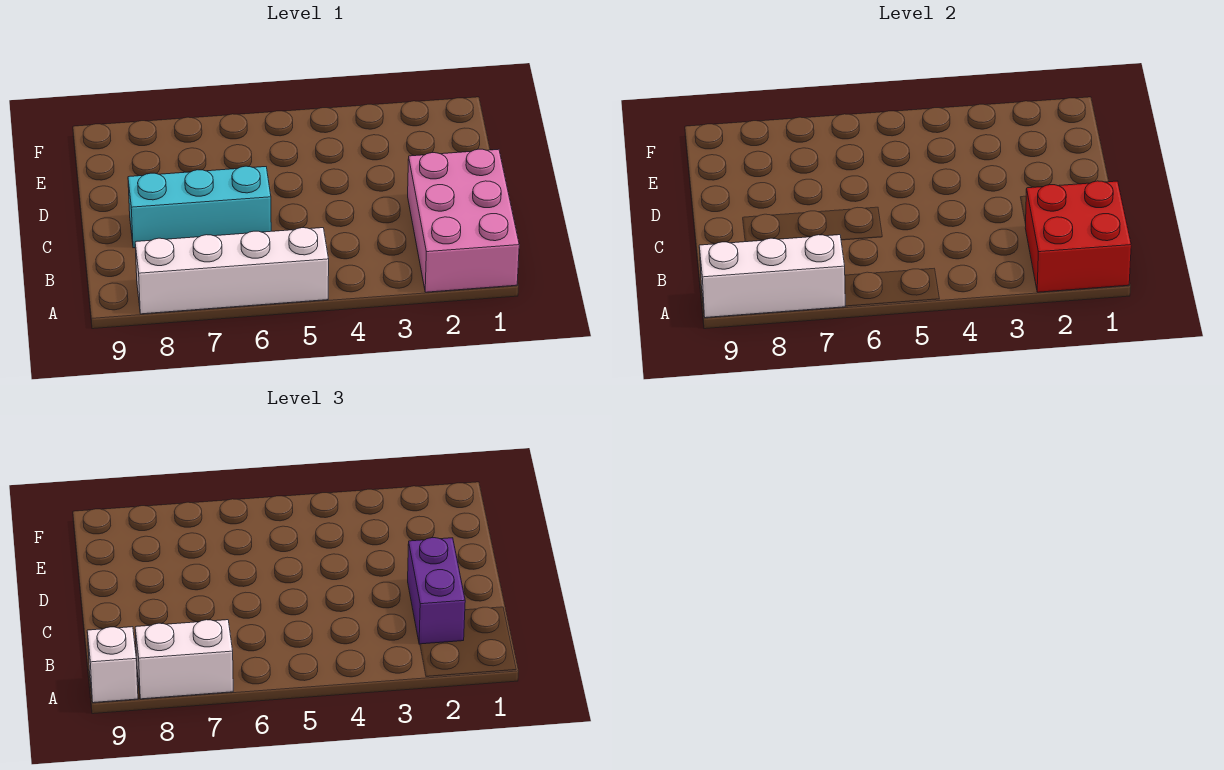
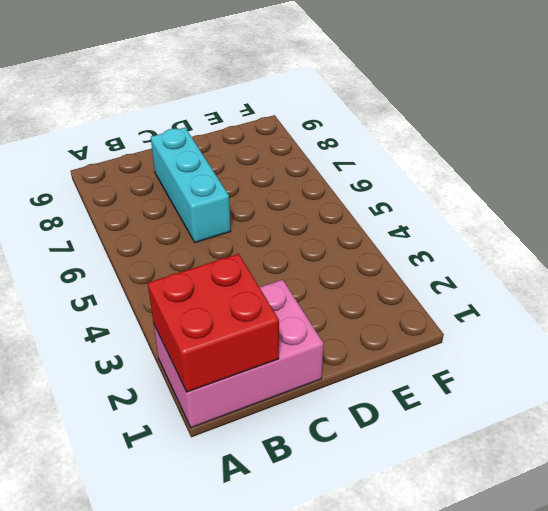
none -> white 1x4 brick [135,228,329,314]
none -> white 1x3 brick [699,235,845,318]

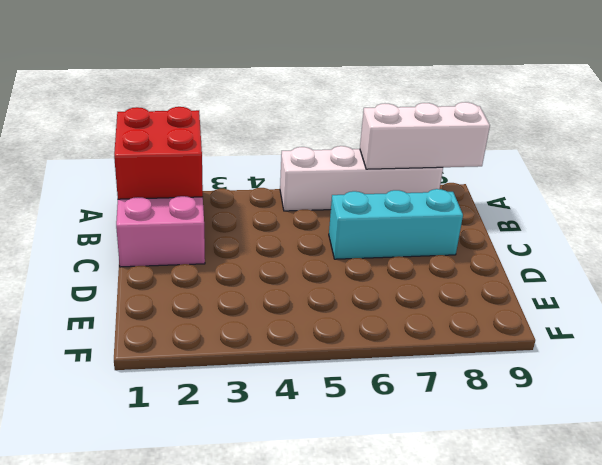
none -> white 1x2 brick [135,620,233,699]
none -> white 1x1 brick [87,627,138,703]

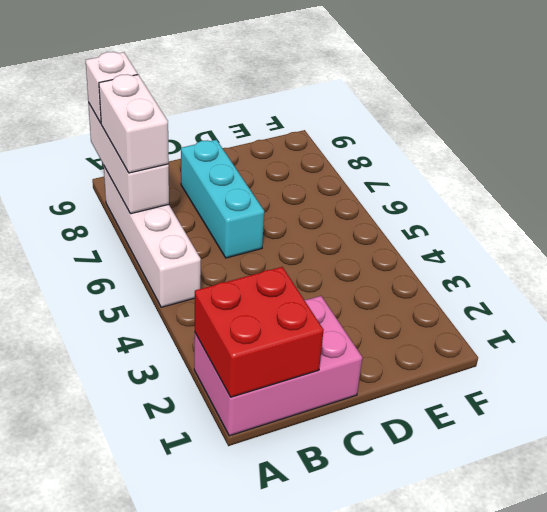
none -> purple 1x2 brick [408,538,465,644]

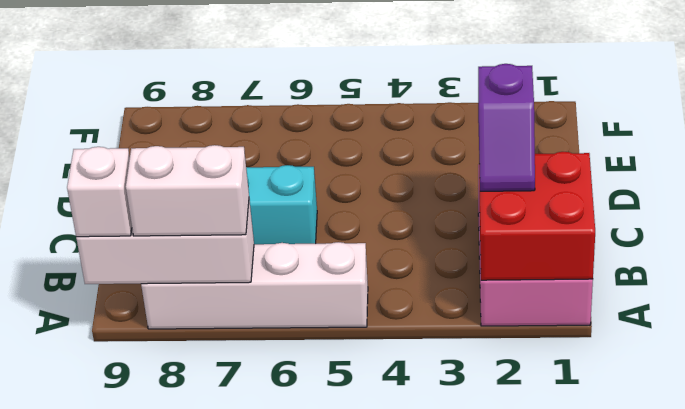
purple 1x2 slope [478,64,535,191] -> purple 1x2 brick [408,538,465,644]

